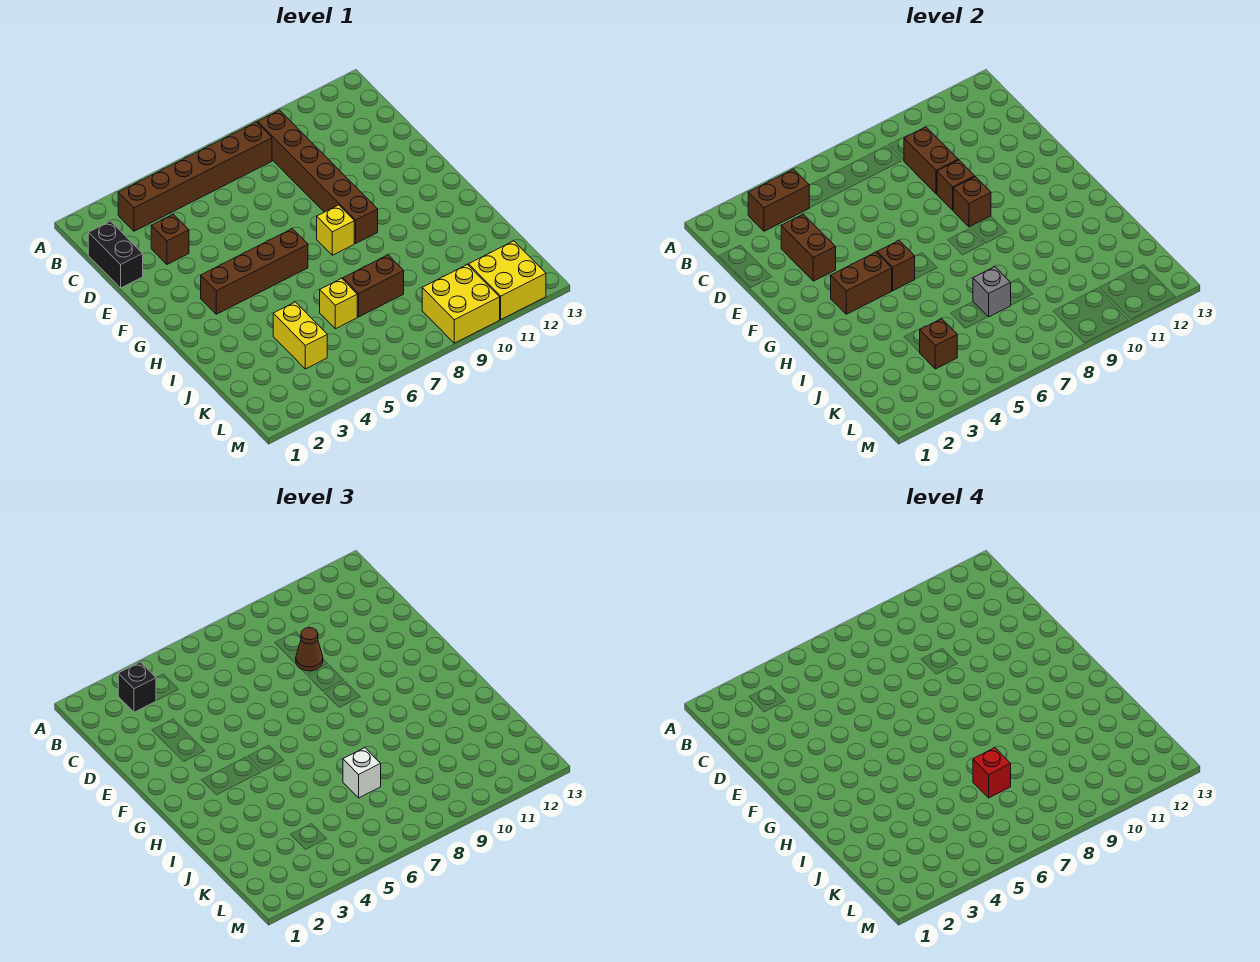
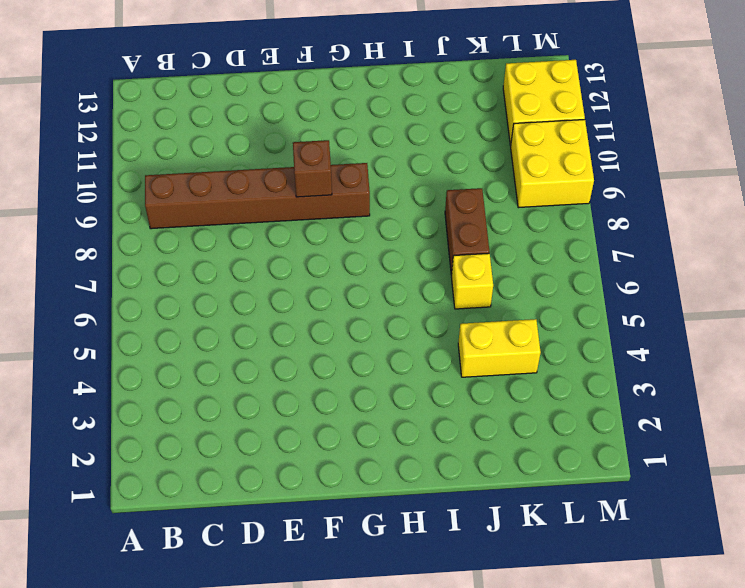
none -> brown 1x6 brick [118,122,272,231]
none -> black 1x2 brick [88,221,143,288]
none -> brown 1x1 brick [151,214,189,264]

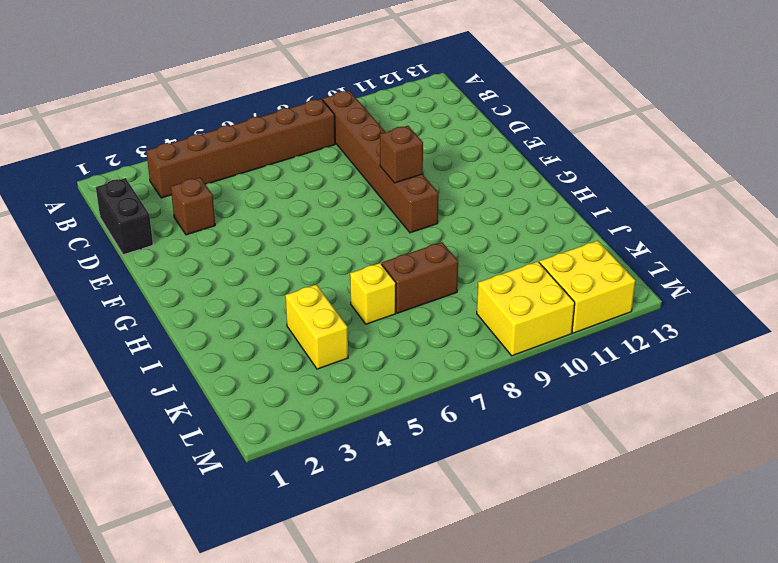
none -> brown 1x4 brick [201,229,308,314]
none -> yellow 1x1 brick [317,205,354,255]
none -> brown 1x2 brick [748,169,809,231]

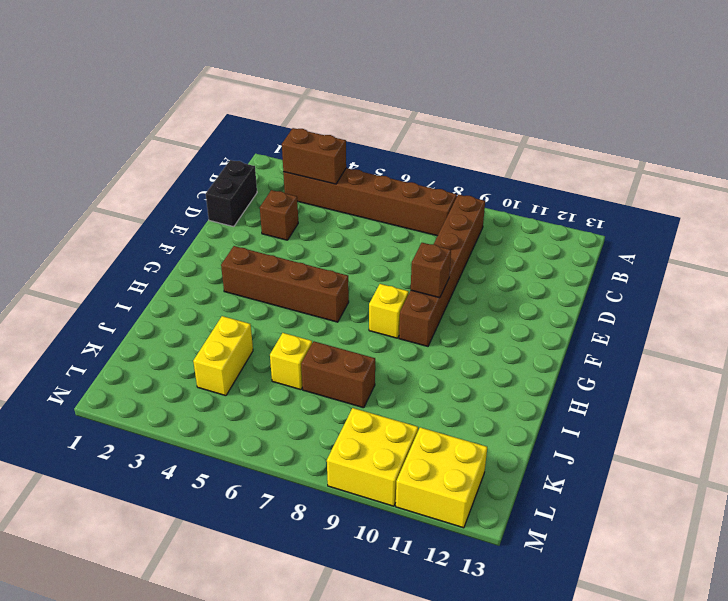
none -> brown 1x2 brick [904,127,958,194]
none -> brown 1x2 brick [781,214,836,281]
none -> brown 1x1 brick [937,160,975,210]

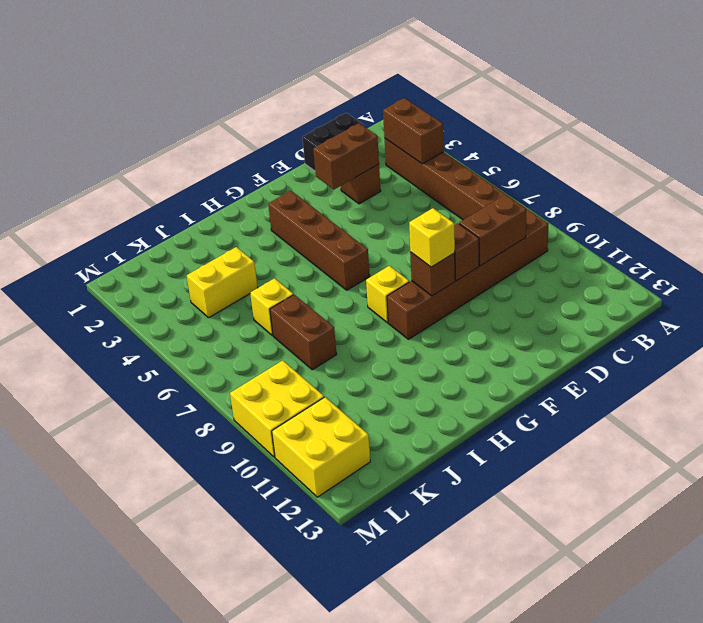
yellow 1x1 brick [409,208,455,267] -> none
none -> brown 1x2 brick [831,252,892,314]
none -> brown 1x1 brick [877,241,915,291]
none -> grey 1x1 brick [973,267,1011,317]

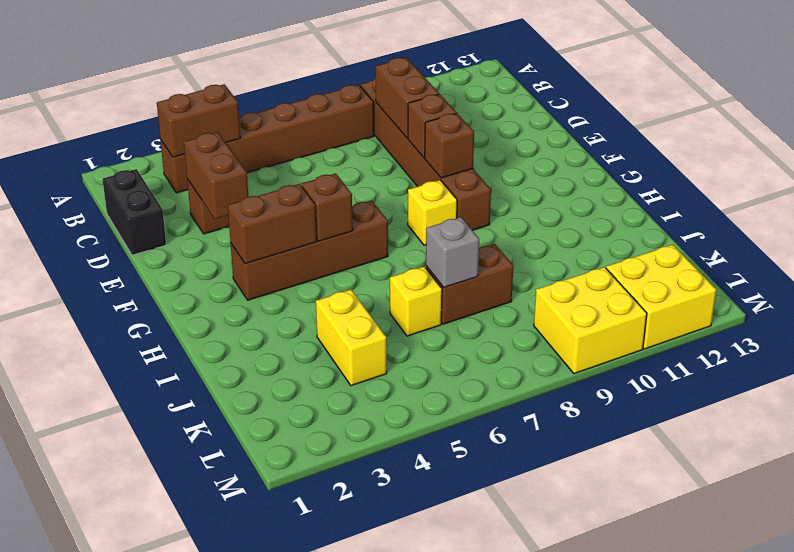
none -> brown 1x1 brick [919,319,957,369]
none -> black 1x1 brick [118,662,156,712]
none -> brown 1x1 cone [296,628,323,671]

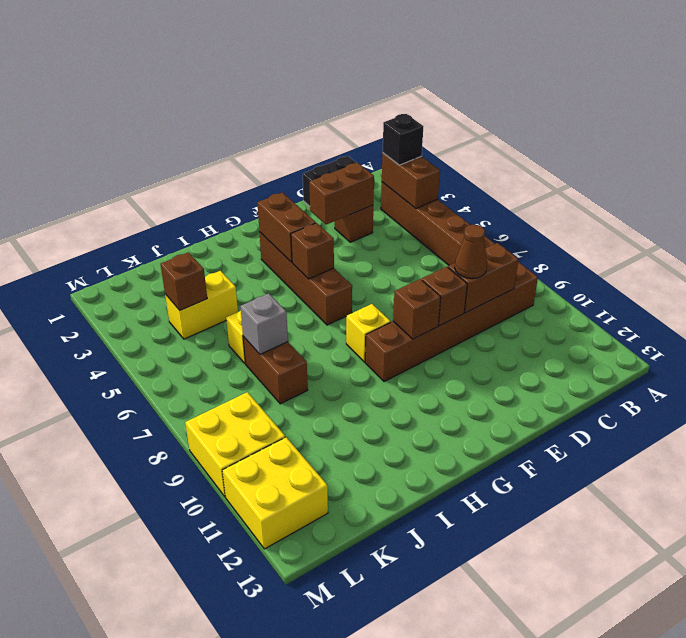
none -> white 1x1 brick [343,748,381,798]
none -> red 1x1 brick [973,748,1011,798]

